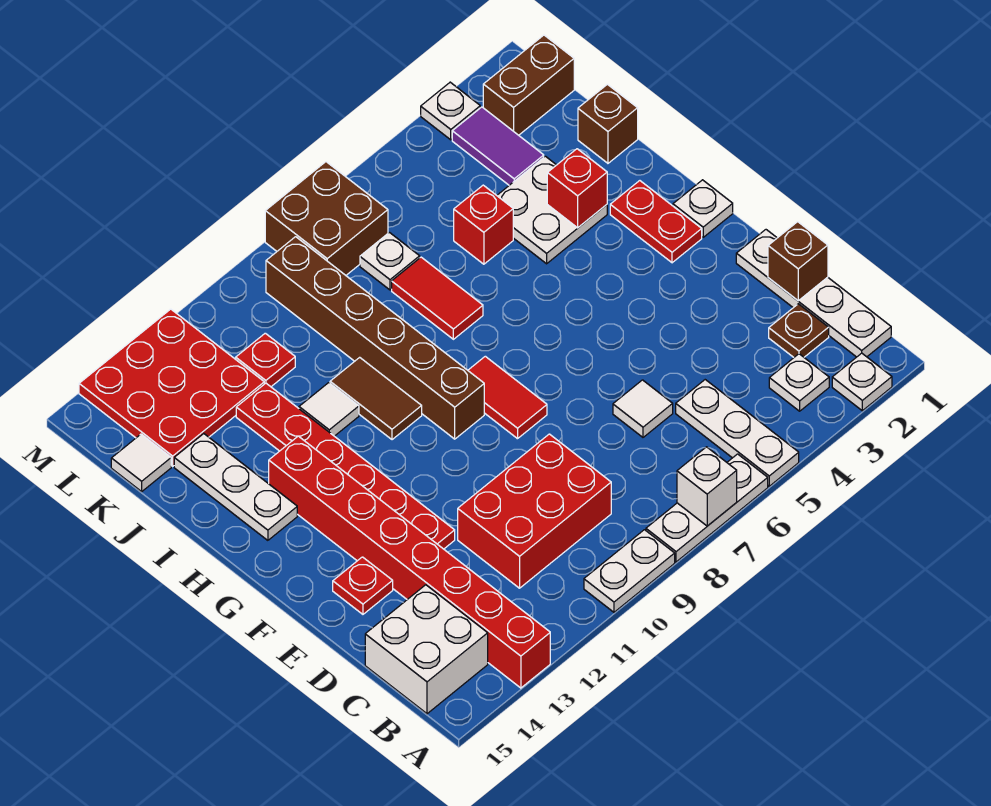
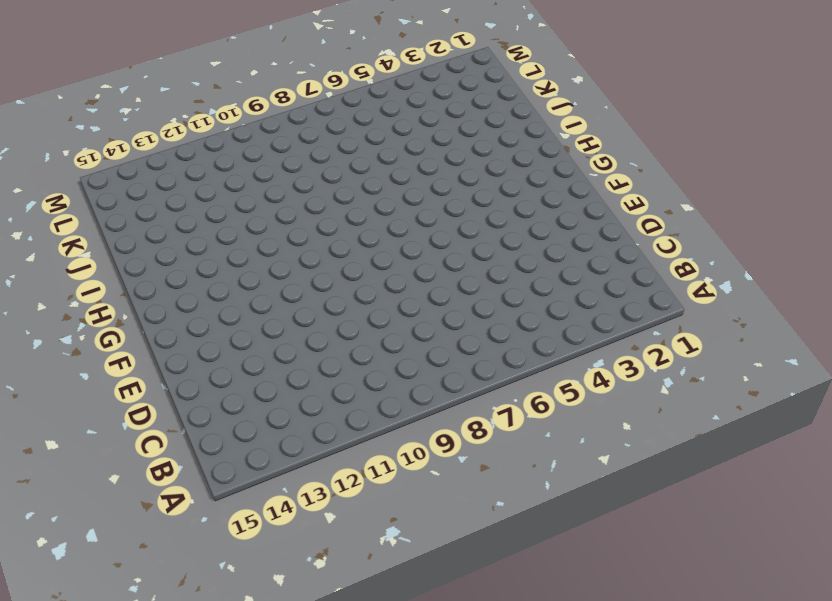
none -> white 1x1 plate [832,353,892,411]
none -> white 1x3 plate [676,380,799,486]
none -> white 1x3 plate [646,454,768,562]
none -> white 1x2 plate [584,530,675,612]

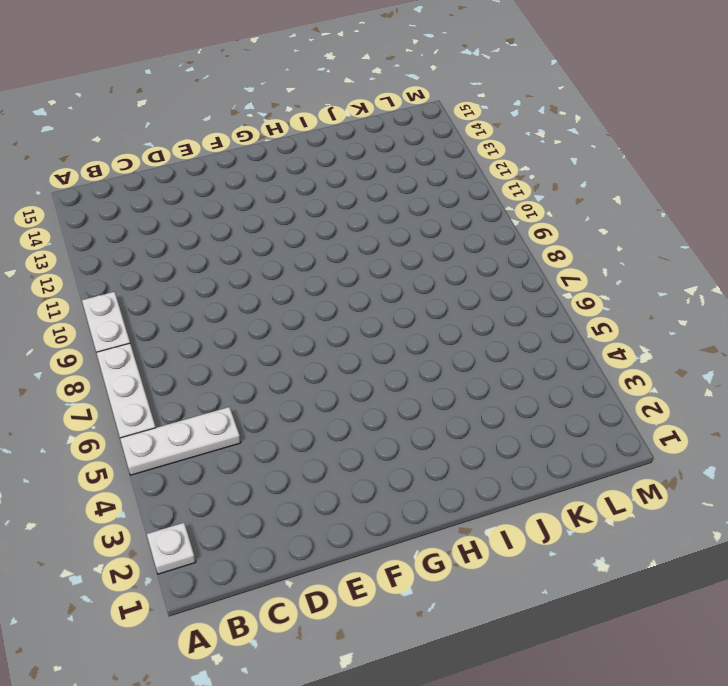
none -> red 1x8 brick [269,436,550,688]
none -> white 1x4 plate [736,230,891,357]
none -> white 1x1 plate [769,354,829,411]
none -> white 2x2 brick [365,585,488,714]

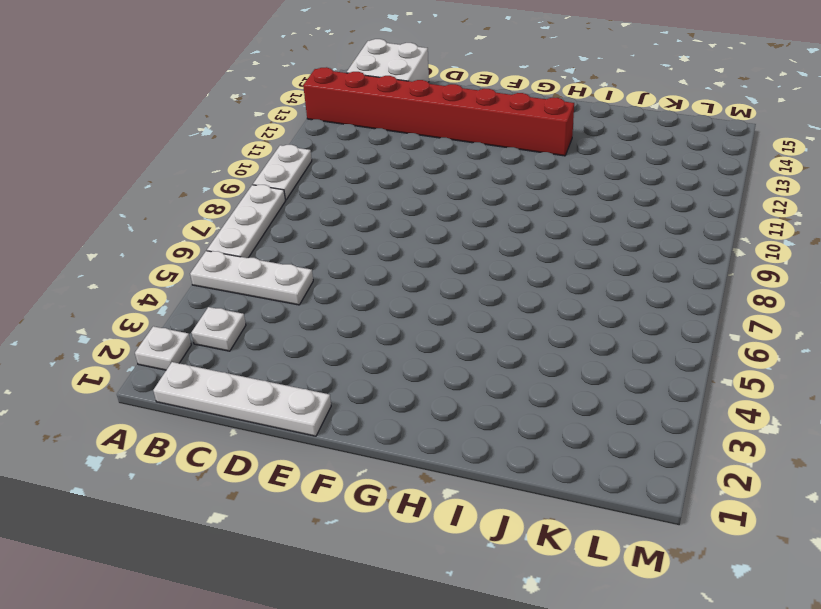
none -> brown 1x1 plate [769,304,829,357]
none -> red 2x3 brick [458,434,611,588]
none -> white 1x1 tile [613,380,673,437]
none -> red 1x6 plate [236,383,455,549]

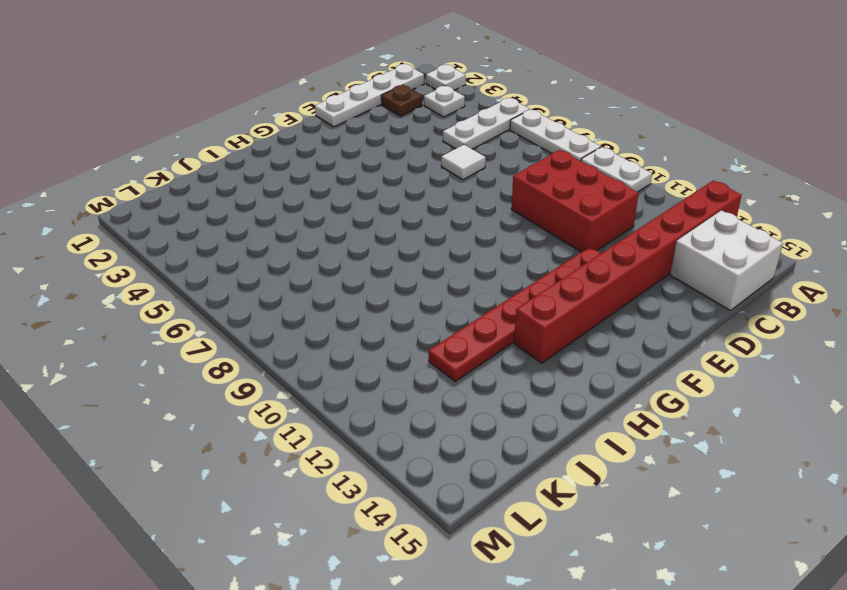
none -> red 1x1 plate [333,557,393,614]
none -> red 1x2 tile [468,356,547,439]
none -> white 1x1 plate [673,180,733,237]
none -> red 1x2 plate [610,181,702,263]

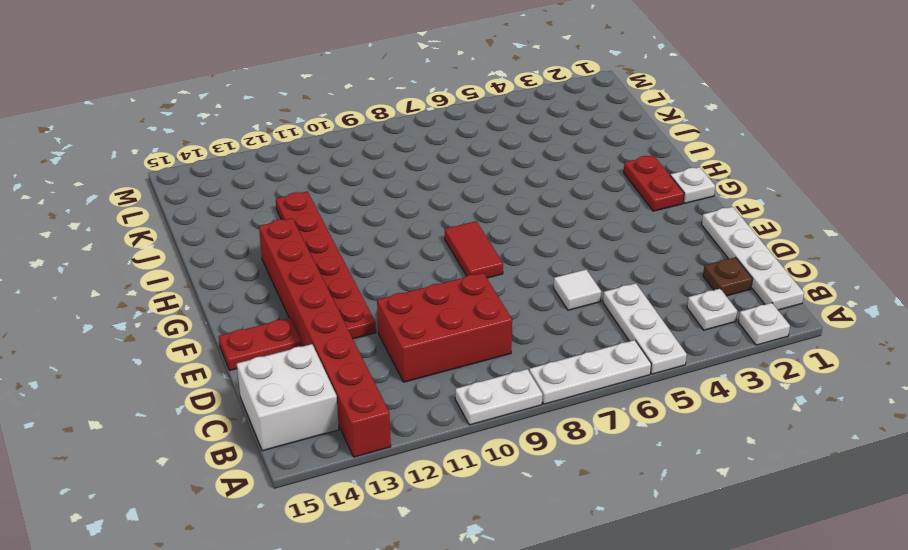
red 1x2 plate [219,318,302,370] -> red 1x1 plate [333,557,393,614]
none -> brown 1x6 brick [266,237,484,439]
none -> brown 1x2 tile [330,357,422,440]
none -> white 1x3 plate [174,434,297,540]
none -> white 2x2 plate [497,156,607,264]

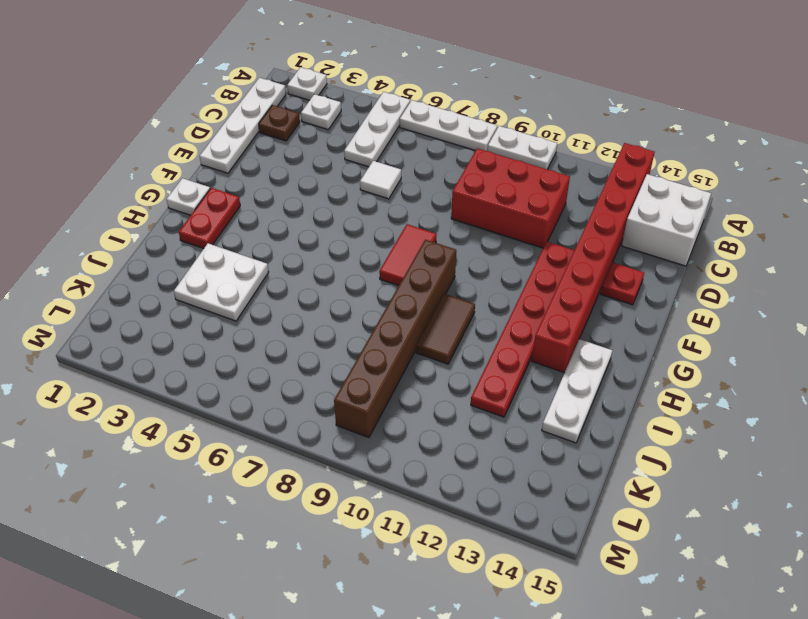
none -> red 1x2 tile [392,257,483,339]
none -> white 1x1 tile [299,383,359,436]
none -> brown 1x1 brick [578,84,638,163]
none -> red 1x1 brick [454,185,513,264]

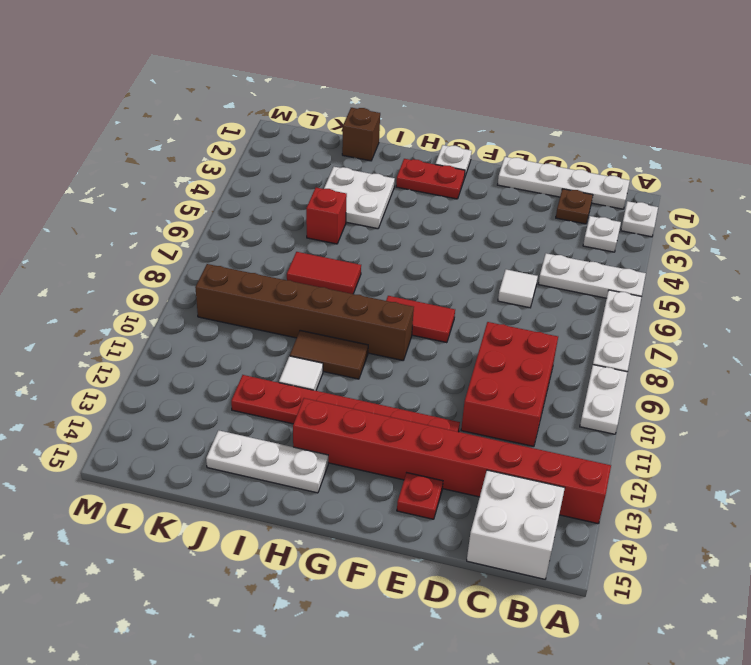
none -> purple 1x2 tile [452,107,544,185]
none -> white 1x1 plate [360,233,420,290]
none -> red 1x1 plate [236,333,295,387]
none -> red 3x3 plate [79,309,264,466]

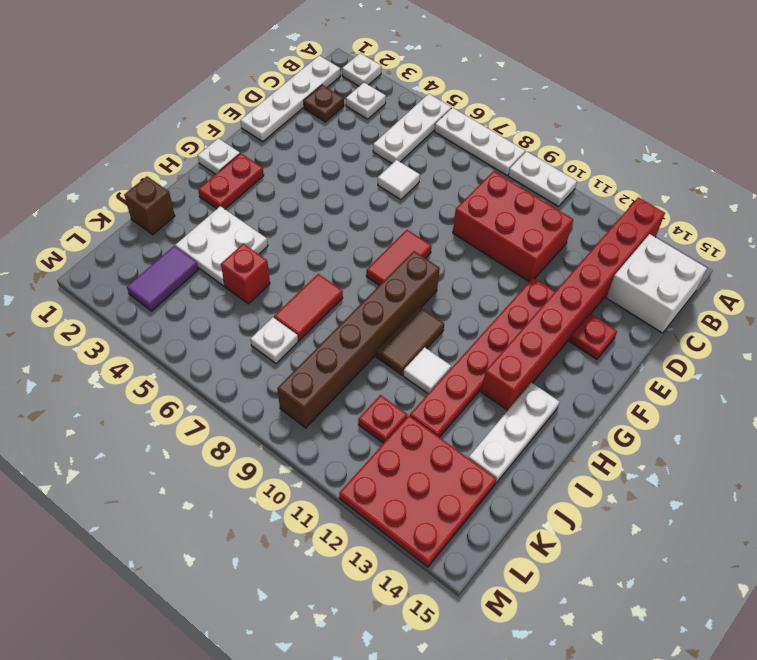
none -> white 1x1 tile [111,434,171,491]
none -> brown 1x2 brick [483,35,574,135]
none -> brown 2x2 brick [265,162,388,275]
none -> white 1x1 plate [421,82,480,140]

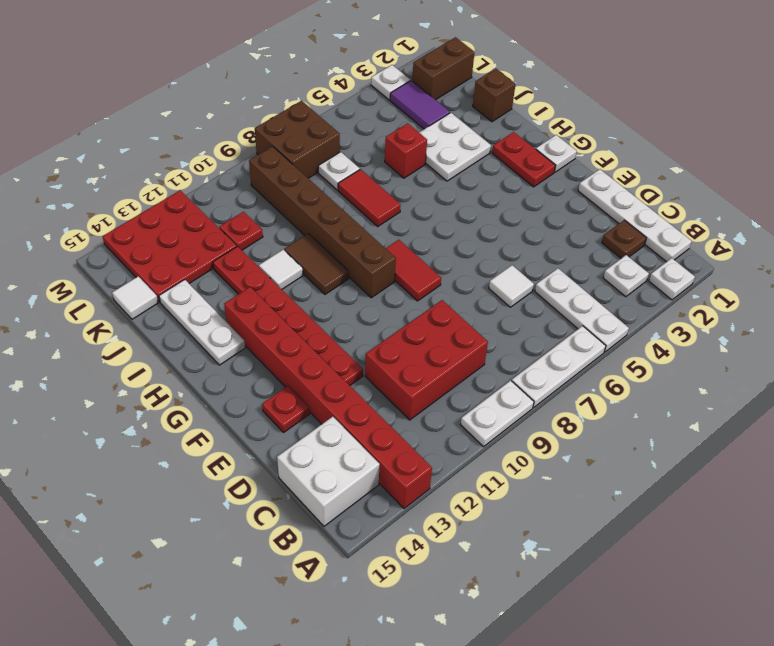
none -> white 1x1 brick [677,447,737,526]
none -> brown 1x1 brick [768,222,828,301]
none -> red 1x1 brick [547,149,607,228]

